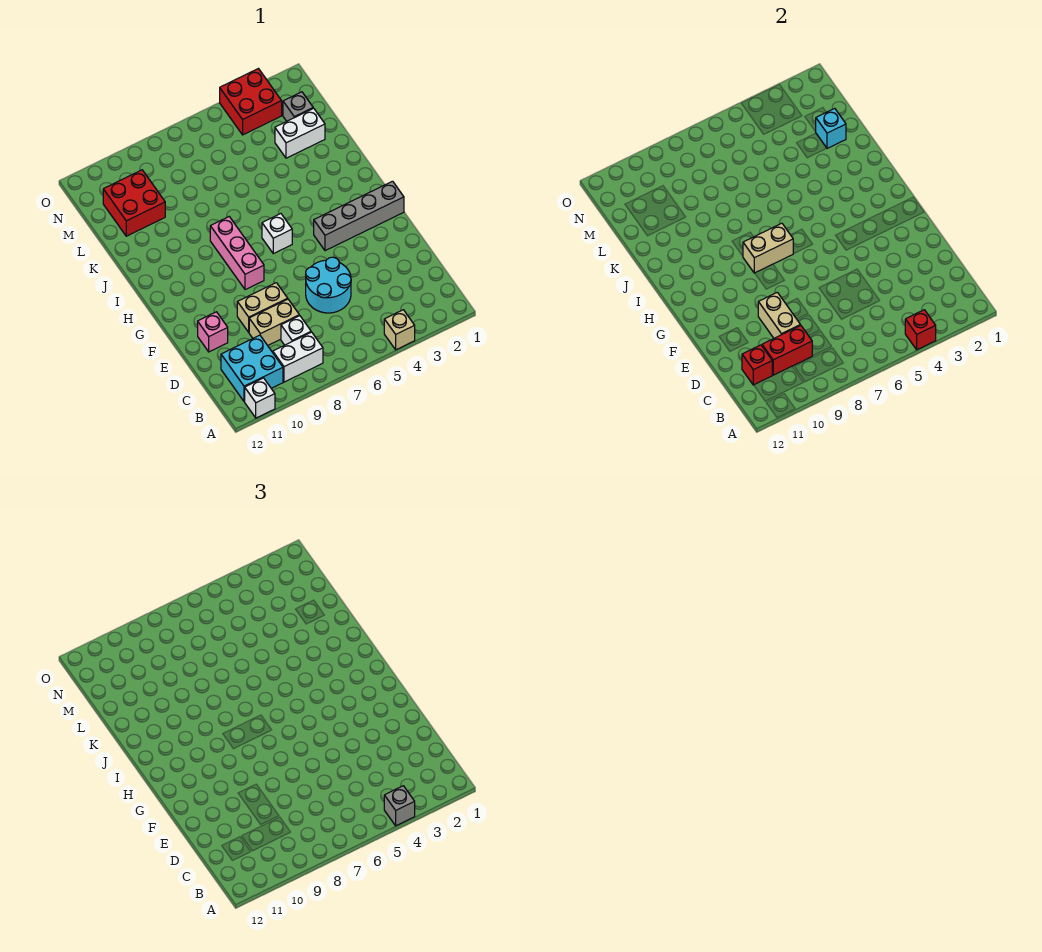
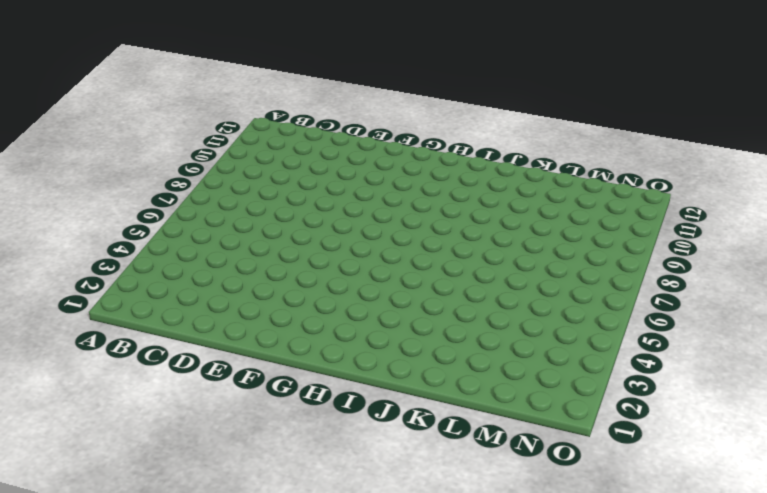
none -> tan 1x1 brick [384,310,415,350]
none -> white 1x1 brick [245,378,275,418]
none -> white 1x2 brick [273,332,323,382]

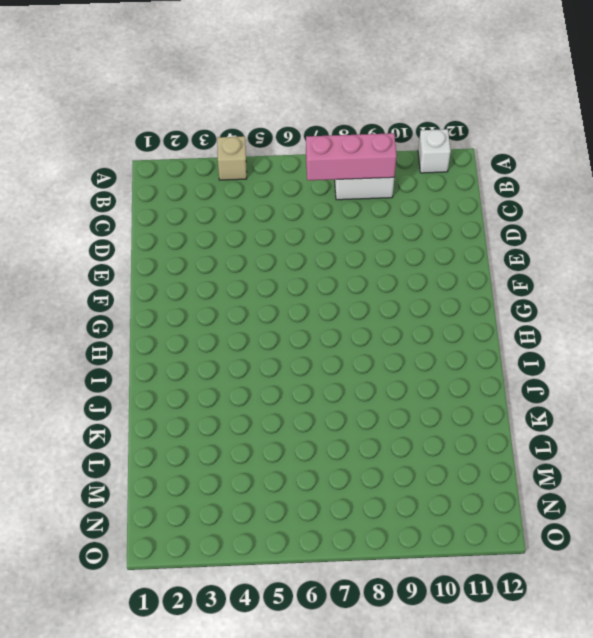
pink 1x3 brick [306,133,397,180] -> pink 1x3 brick turned to [210,217,264,290]
none -> cyan 2x2 brick [221,335,283,402]
none -> white 1x1 brick [281,316,311,345]
none -> cyan 2x2 round brick [306,257,351,313]

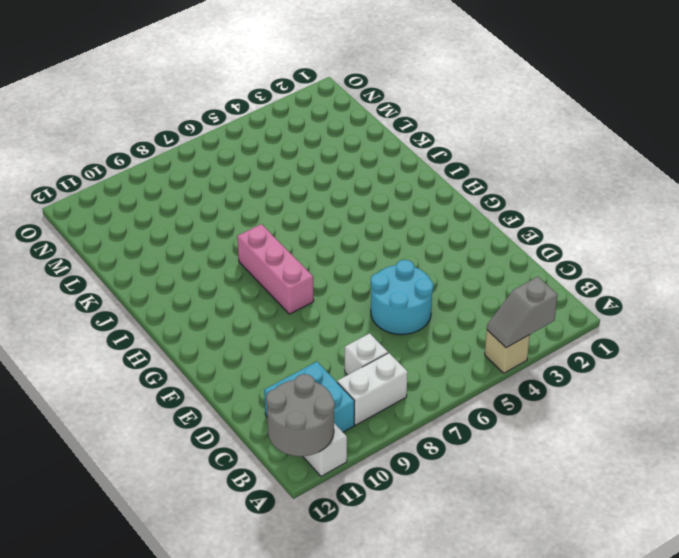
grey 1x2 slope [487,277,558,348] -> red 1x1 brick [905,310,936,350]
grey 2x2 round brick [266,374,335,456] -> none
none -> tan 1x2 brick [249,299,299,345]
none -> tan 1x2 brick [237,283,288,332]
none -> pink 1x1 brick [198,312,228,352]

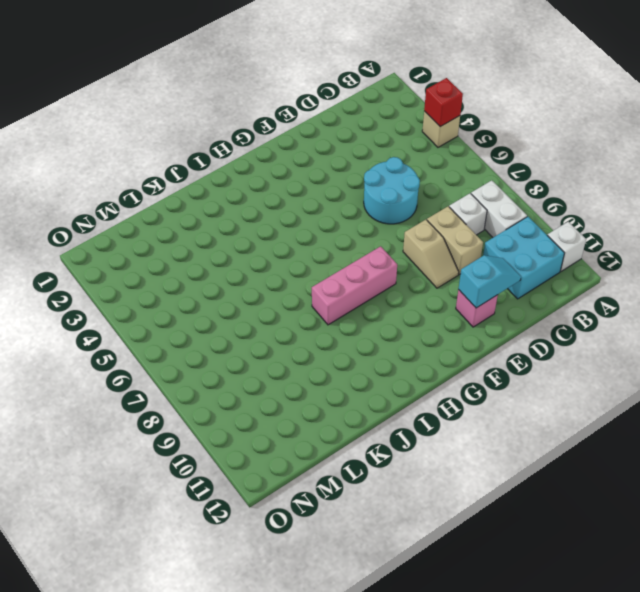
cyan 1x2 slope [458,255,521,308] -> none
tan 1x2 slope [403,220,459,288] -> tan 1x2 brick [237,283,288,332]
none -> grey 1x4 brick [314,181,404,251]
none -> white 1x1 brick [262,214,292,254]
none -> white 1x2 brick [275,108,325,158]

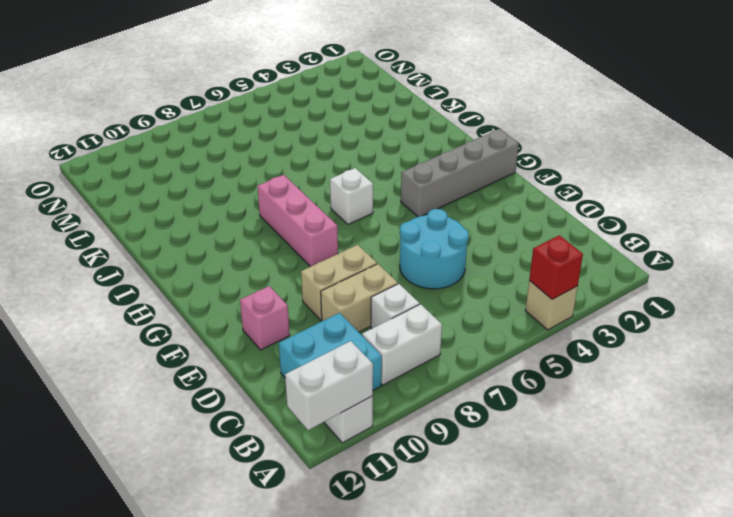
white 1x2 brick [285,341,373,430] -> white 1x2 brick moved to [275,108,325,158]
none -> red 2x2 brick [103,170,165,236]
none -> grey 1x1 brick [283,92,313,121]
none -> red 2x2 brick [220,69,282,135]

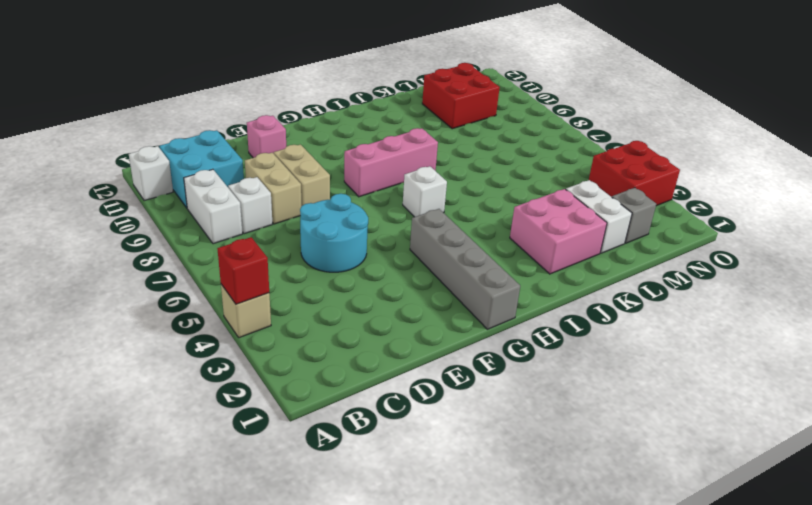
pink 2x2 brick [510,189,607,274] -> none
none -> red 1x2 brick [762,325,812,375]
none -> red 1x1 brick [742,345,772,385]
none -> tan 1x2 brick [758,292,800,338]

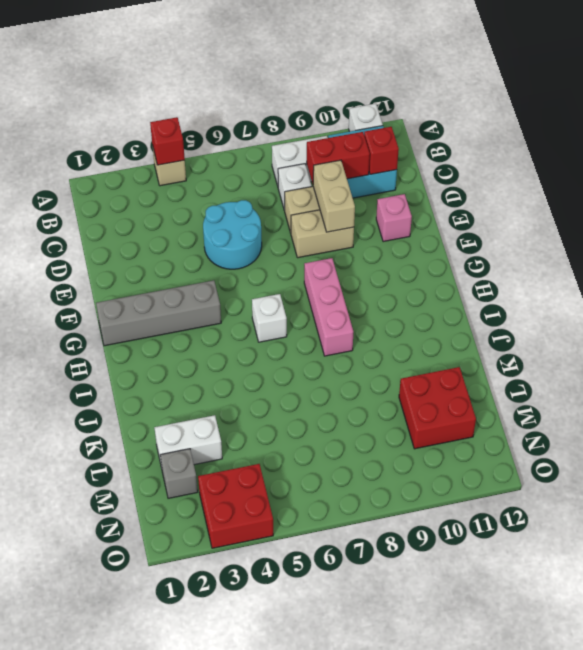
none -> tan 1x2 brick [743,223,793,273]
none -> cyan 1x1 brick [816,108,846,148]
none -> grey 1x1 brick [384,786,415,826]

